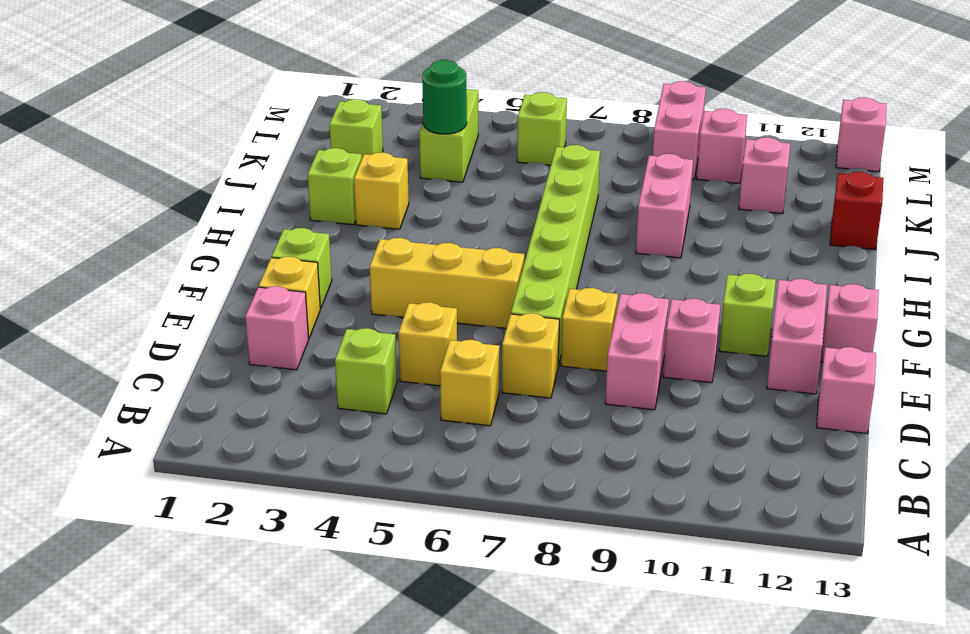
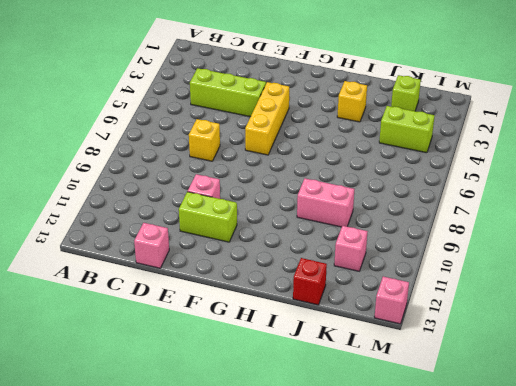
lime 1x3 brick [190,68,266,117] -> lime 1x1 brick [335,328,397,414]
lime 1x2 brick [179,192,237,242] -> lime 1x1 brick [719,274,776,356]
none -> yellow 1x1 brick [440,340,499,426]
none -> pink 1x1 brick [245,286,309,370]
none -> yellow 1x1 brick [398,302,457,386]

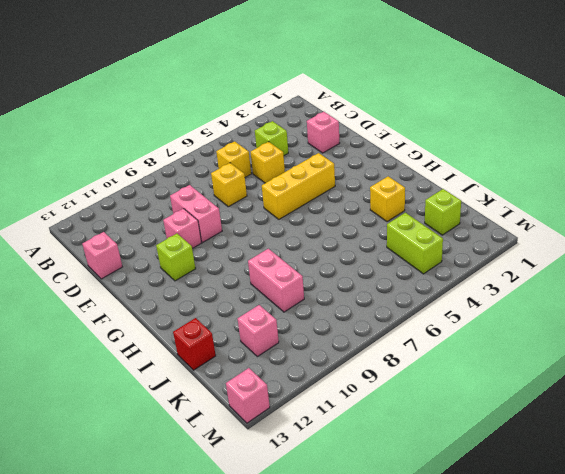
none -> yellow 1x1 brick [259,257,320,339]
none -> lime 1x6 brick [511,145,600,366]
none -> yellow 1x1 brick [561,288,618,371]

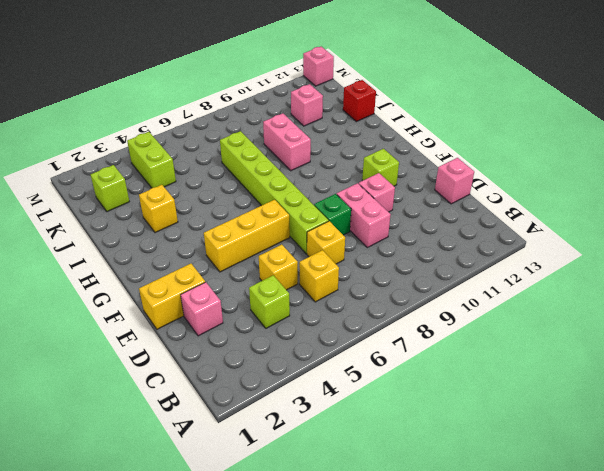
yellow 1x2 brick [139,264,205,329] -> yellow 1x1 brick [259,257,320,339]
green 1x1 brick [314,194,351,235] -> yellow 1x1 brick [561,288,618,371]
none -> pink 1x2 brick [767,279,827,394]
none -> lime 1x1 brick [272,228,332,309]
none -> pink 1x1 brick [821,284,879,362]

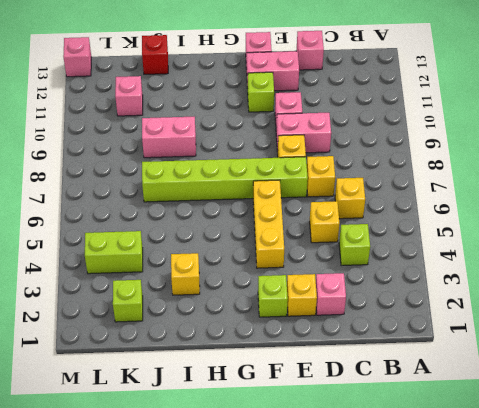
none -> lime 1x1 brick [308,148,362,225]
none -> lime 1x1 brick [517,92,567,165]
none -> pink 1x2 brick [653,81,706,179]

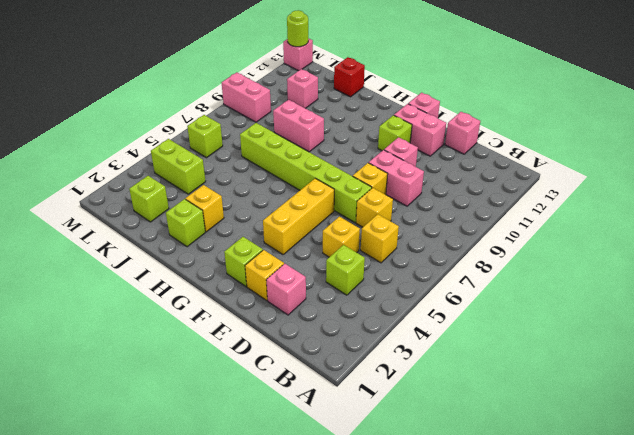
lime 1x1 round brick [287,10,308,47] -> none
none -> pink 1x1 brick [697,109,747,184]
none -> green 1x1 round brick [422,60,467,134]

